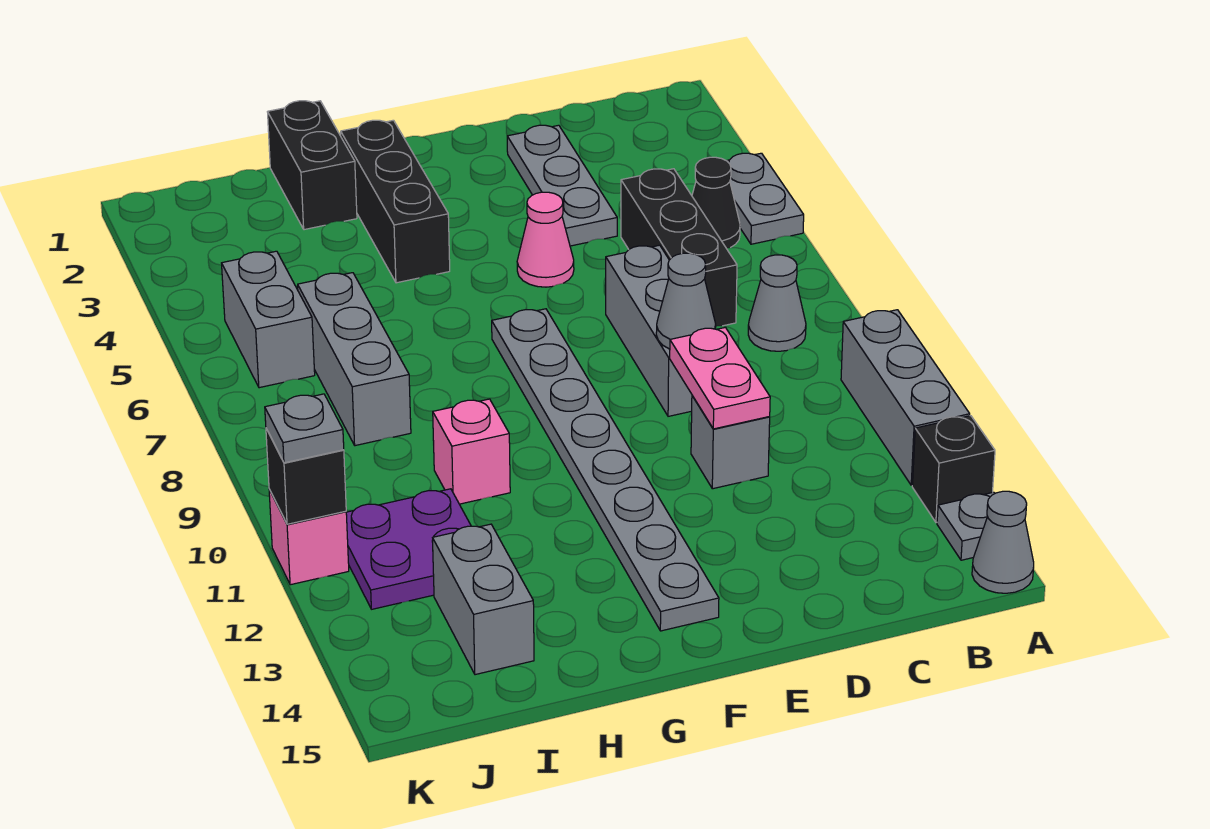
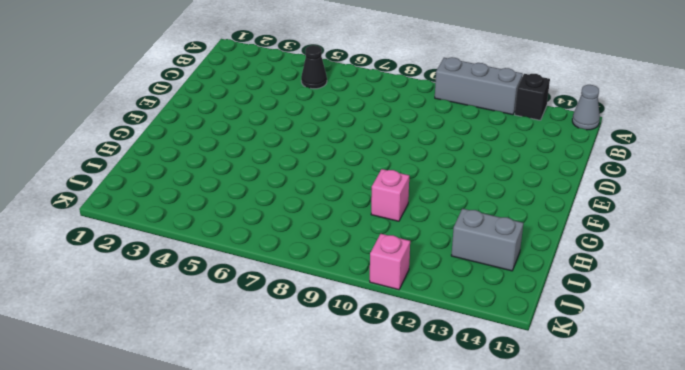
none -> grey 1x2 plate [727,153,804,244]
none -> grey 1x1 plate [937,492,995,560]
none -> grey 1x1 cone [748,255,806,351]

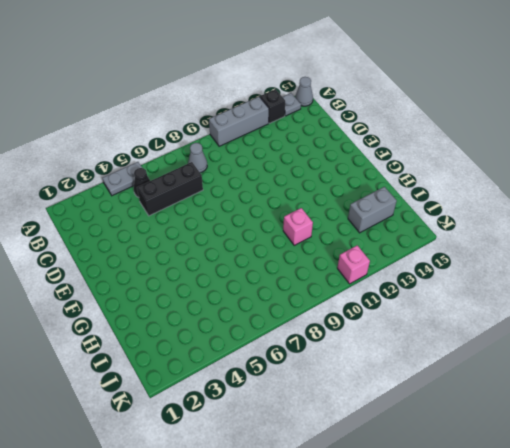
none -> grey 1x3 plate [507,125,617,246]
none -> grey 1x3 brick [606,245,692,416]
none -> grey 1x1 brick [691,395,770,489]

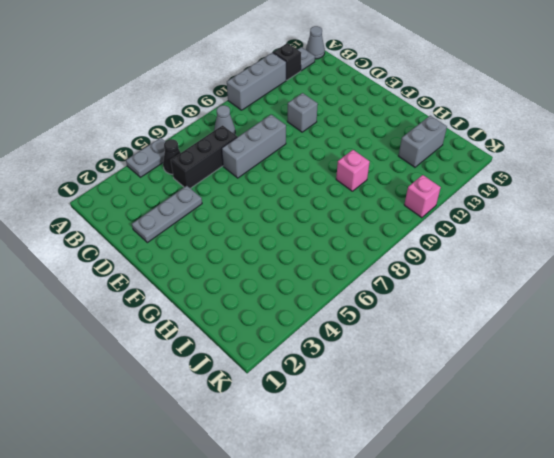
none -> pink 1x1 cone [517,192,574,287]
none -> grey 1x8 plate [492,309,719,631]
none -> black 1x3 brick [341,120,450,283]

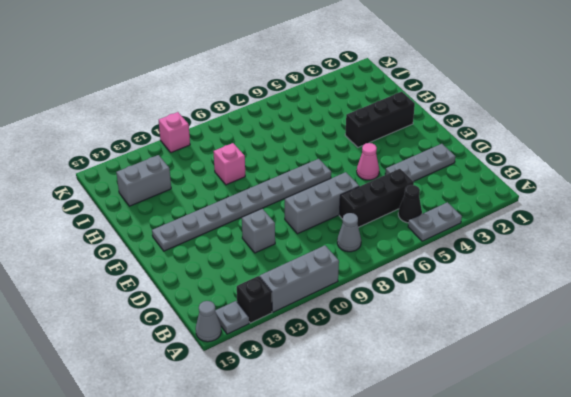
none -> black 1x2 brick [268,101,357,230]
none -> grey 1x3 brick [298,273,411,446]
none -> purple 2x2 plate [346,489,471,609]

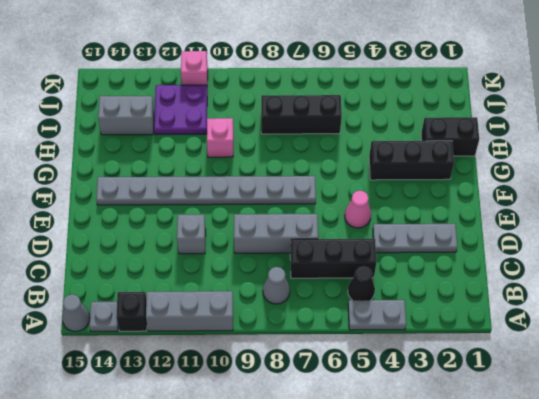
black 1x3 brick [261,95,342,134] -> grey 1x3 brick [298,273,411,446]
none -> grey 1x2 brick [222,251,315,388]
none -> grey 1x1 cone [656,253,716,349]
none -> pink 1x2 plate [670,327,770,429]

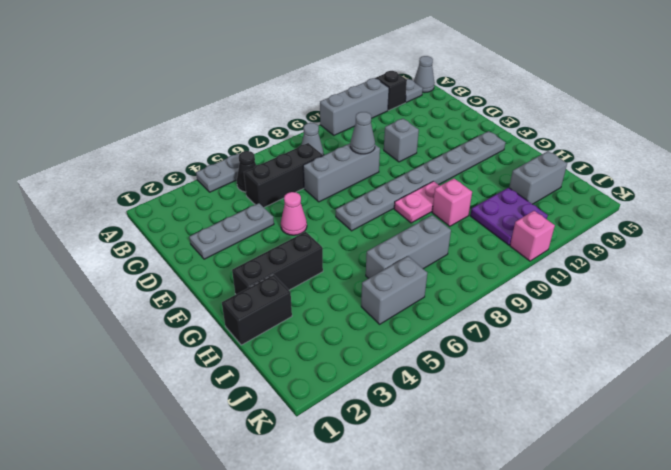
pink 1x2 plate [394,181,440,223] -> pink 1x2 plate moved to [670,327,770,429]
none -> black 1x1 brick [266,429,346,524]
none -> grey 1x1 plate [265,394,344,463]

